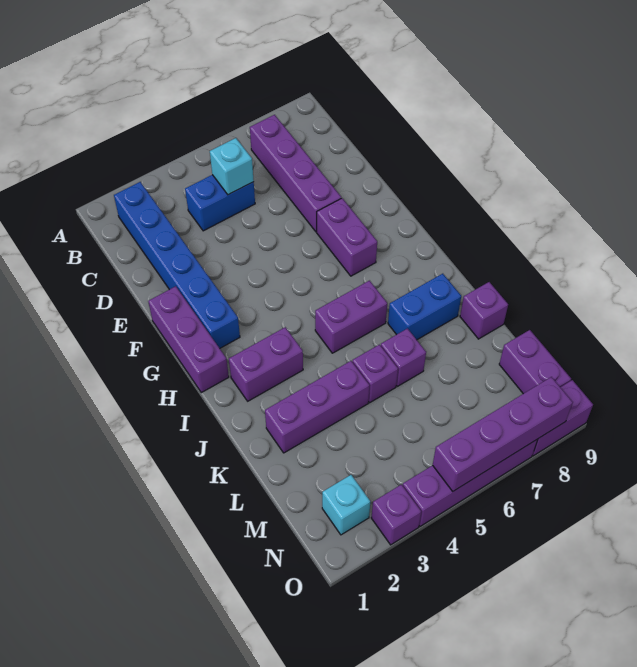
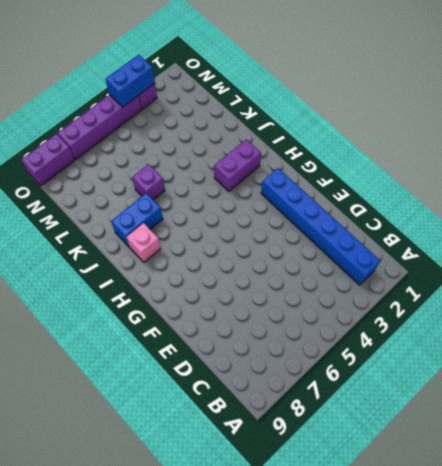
pink 1x1 brick [126,223,161,262] -> none
blue 1x2 brick [105,55,155,107] -> blue 1x2 brick moved to [185,175,255,231]
none -> purple 1x4 brick [250,115,341,232]
none -> purple 1x3 brick [148,286,229,393]
none -> purple 1x2 brick [317,198,377,276]

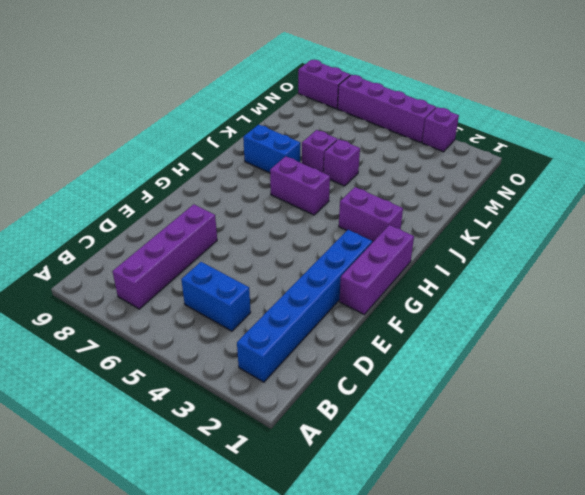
none -> purple 1x2 brick [317,198,377,276]
none -> purple 1x3 brick [265,361,369,453]
none -> purple 1x1 brick [460,282,508,339]

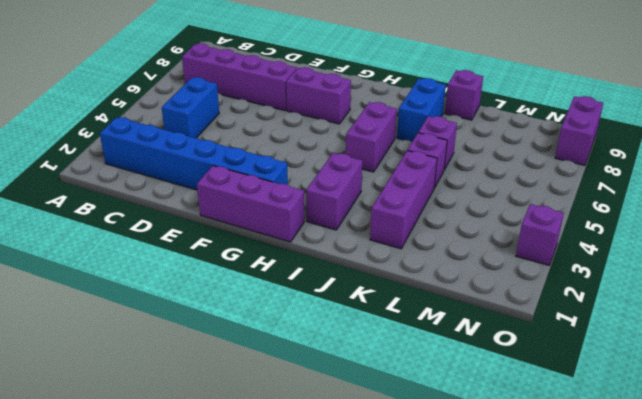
none -> purple 1x2 brick [499,330,571,394]
none -> cyan 1x1 brick [322,475,370,535]
none -> purple 1x4 brick [403,439,538,526]

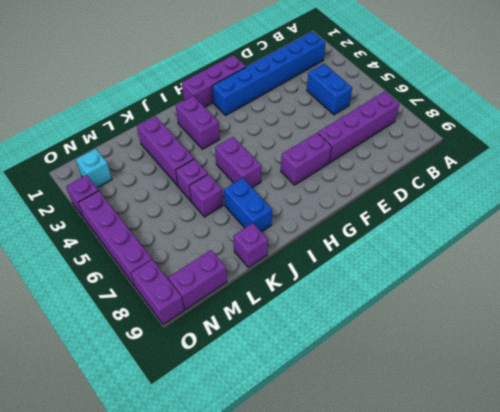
none -> cyan 1x1 brick [210,138,254,195]
none -> purple 1x4 brick [433,377,573,491]

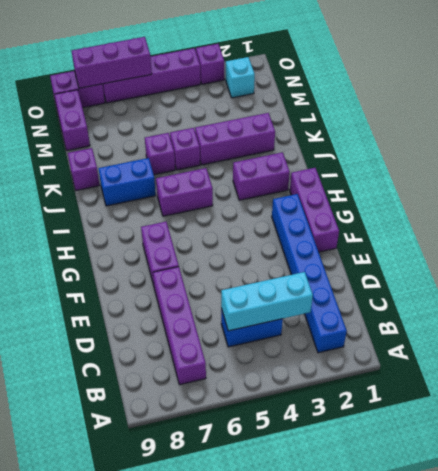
cyan 1x3 brick [221,272,313,331] -> cyan 1x1 brick [210,138,254,195]
purple 1x3 brick [72,37,152,88] -> purple 1x4 brick [433,377,573,491]

